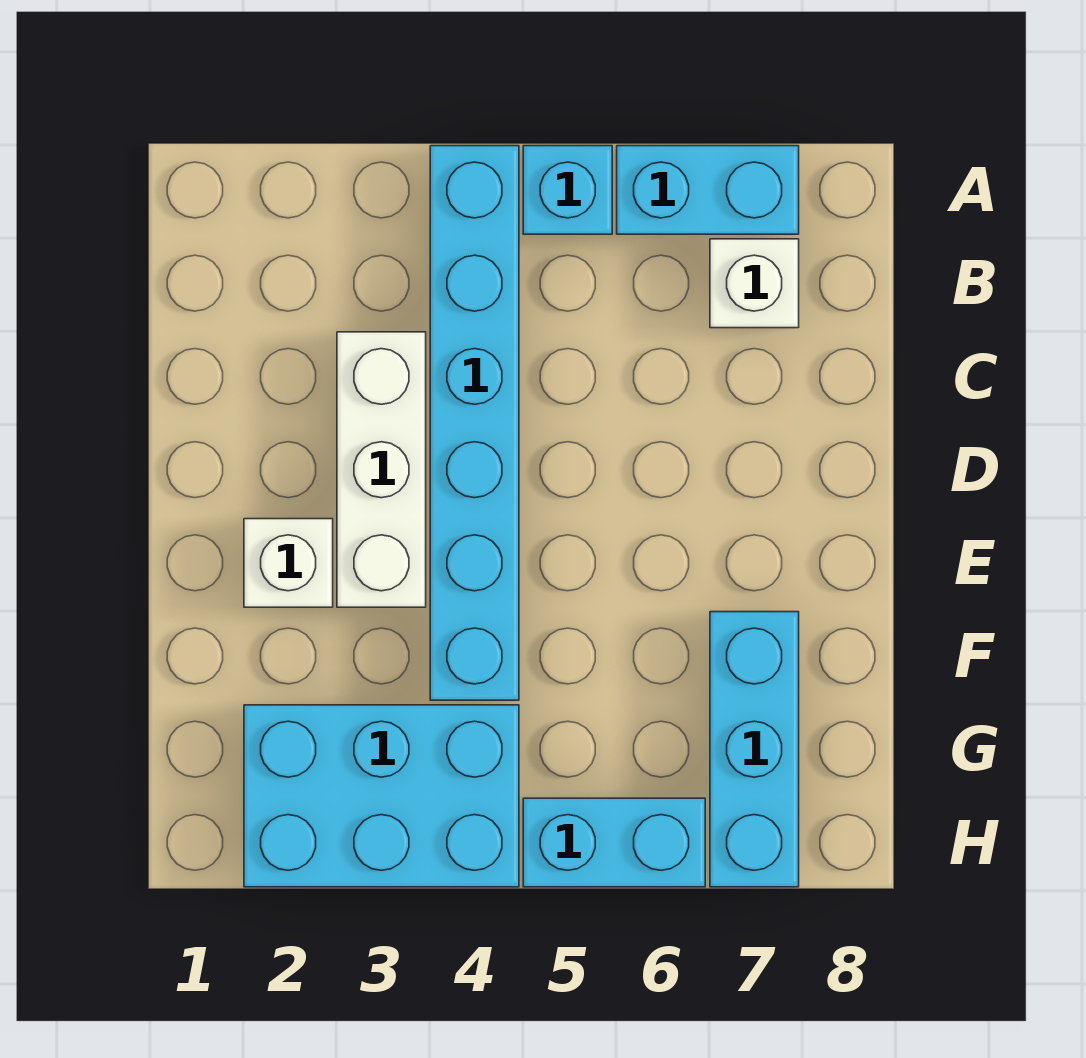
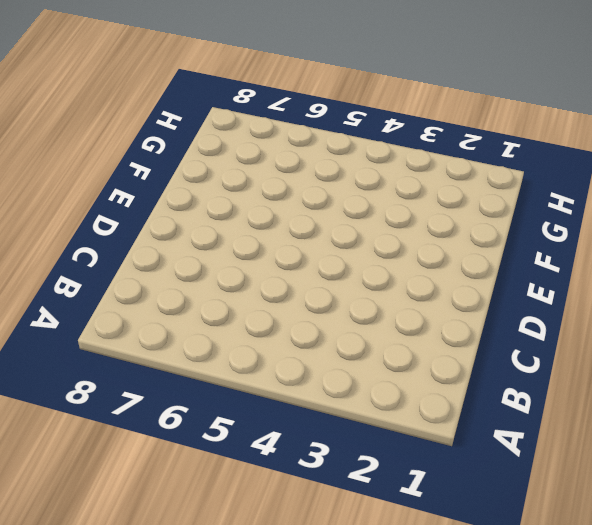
none -> cyan 1x6 brick [430,146,519,700]
none -> cyan 1x1 brick [523,146,612,234]

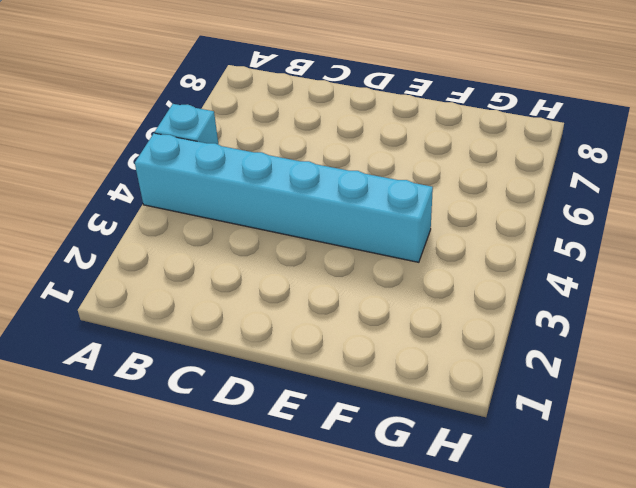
none -> cyan 1x2 brick [617,146,799,234]
none -> white 1x1 brick [710,239,799,328]

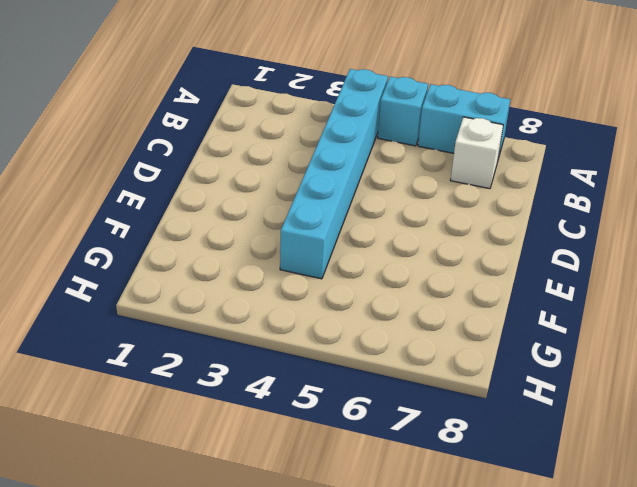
none -> white 1x3 brick [337,332,426,607]
none -> white 1x1 brick [244,519,333,607]

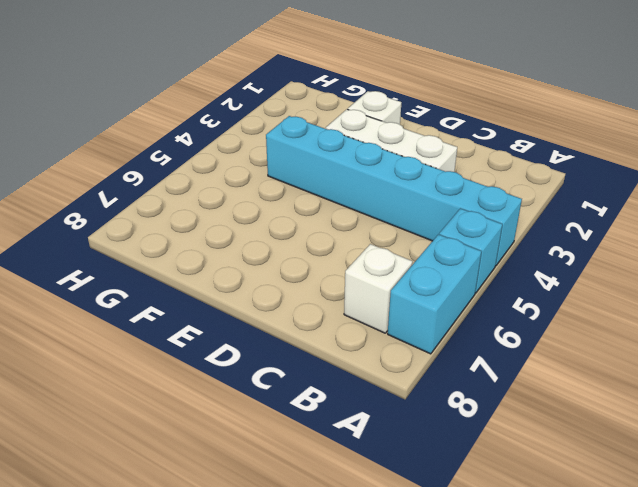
none -> cyan 1x3 brick [710,612,799,887]
none -> cyan 2x3 brick [244,705,519,887]

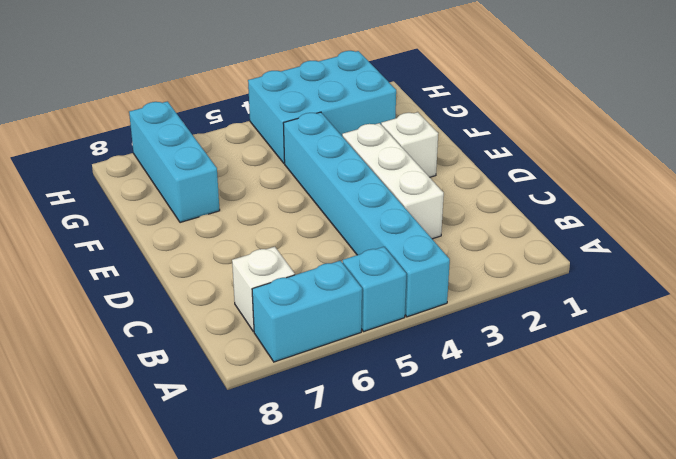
none -> cyan 1x2 brick [523,798,705,887]

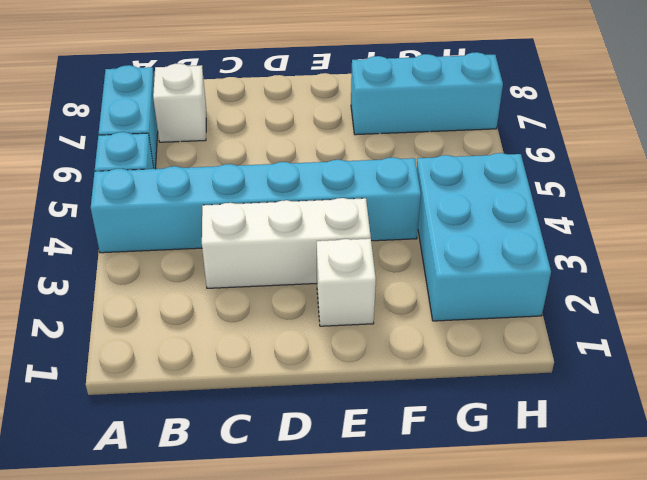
none -> cyan 1x2 brick [523,798,705,887]

